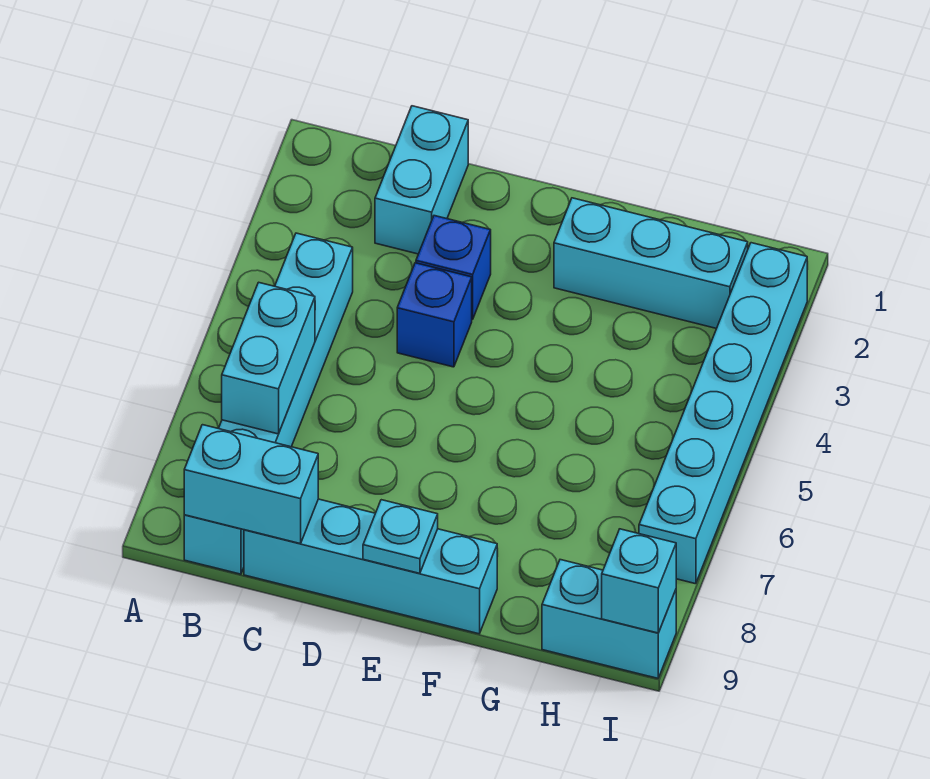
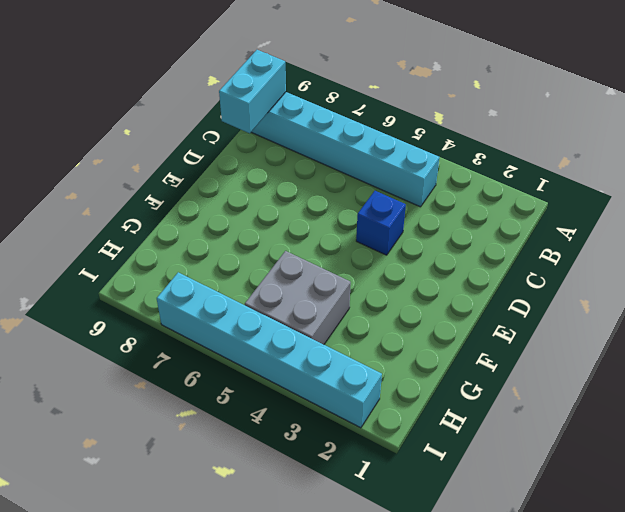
grey 2x2 brick [245,251,351,345] -> none
none -> cyan 1x2 brick [375,106,468,254]
none -> cyan 1x4 brick [244,499,497,634]
none -> blue 1x1 brick [416,216,491,320]

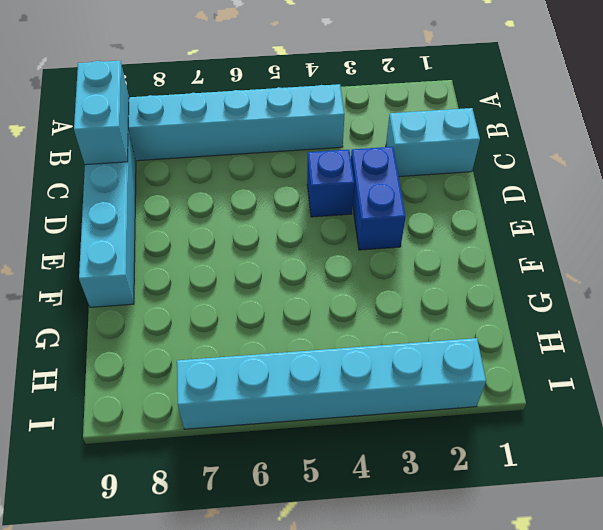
blue 1x2 brick [351,147,405,250] -> blue 1x1 brick [416,216,491,320]
none -> cyan 1x3 brick [554,198,748,329]
none -> cyan 1x2 brick [542,560,676,678]
none -> cyan 1x2 brick [222,282,315,434]

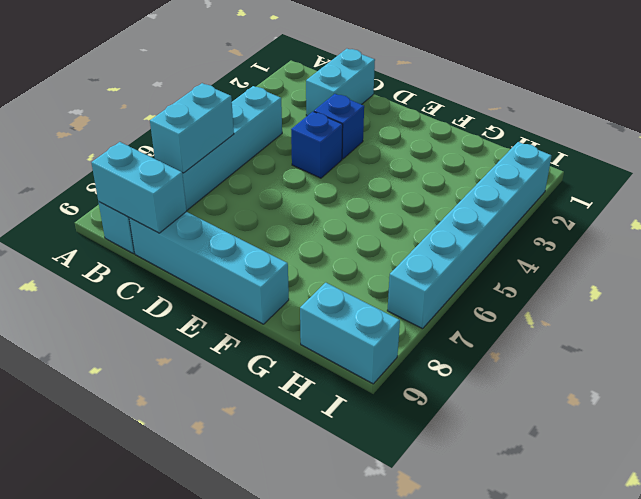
none -> cyan 1x3 brick [554,198,748,329]
none -> cyan 1x1 plate [363,500,438,573]
none -> cyan 1x1 brick [602,529,676,633]

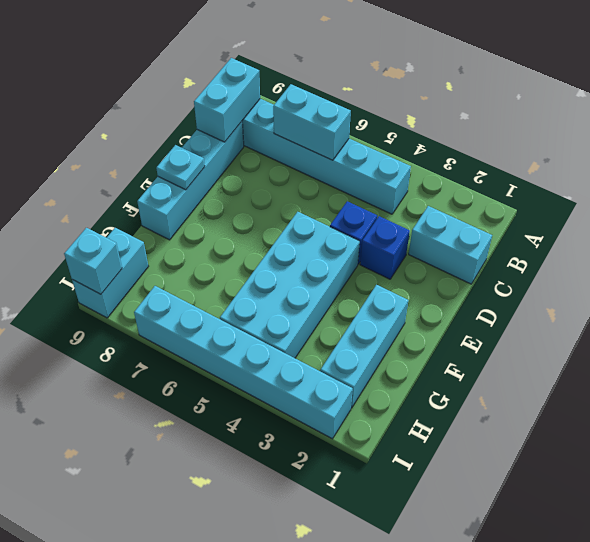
cyan 2x4 brick [220,212,360,358] -> none

